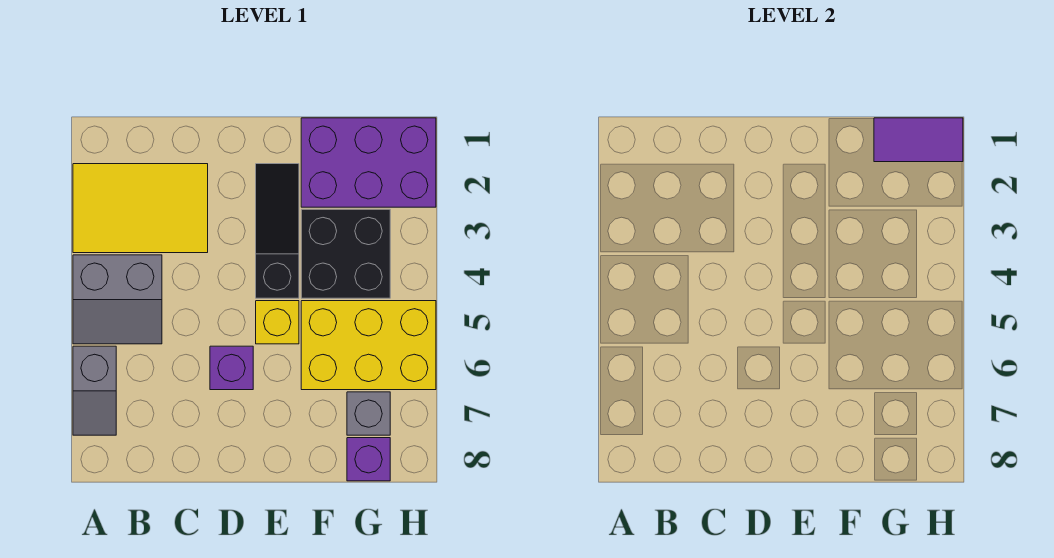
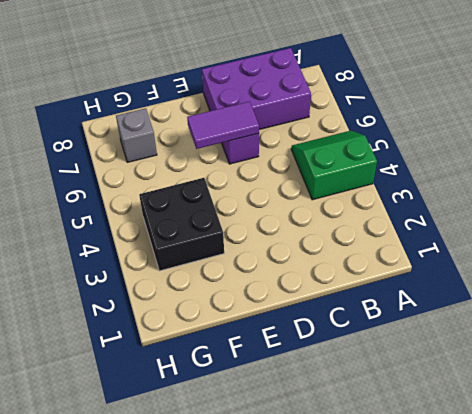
green 2x2 slope [291,131,377,200] -> grey 2x2 slope [73,255,162,344]
purple 2x3 brick [202,48,311,130] -> purple 2x3 brick moved to [301,118,436,207]
purple 1x2 tile [187,102,259,149] -> purple 1x2 tile moved to [874,118,963,162]
none -> yellow 2x3 tile [73,164,208,253]
none -> grey 1x2 slope [73,346,116,435]
none -> black 1x3 slope [256,164,299,298]

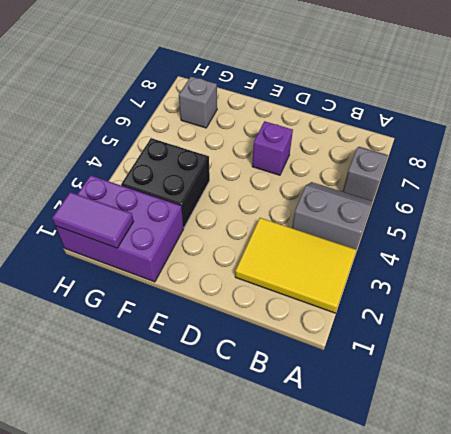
none -> black 1x3 slope [256,164,299,298]
none -> yellow 1x1 brick [256,301,299,344]
none -> yellow 2x3 brick [301,301,436,390]

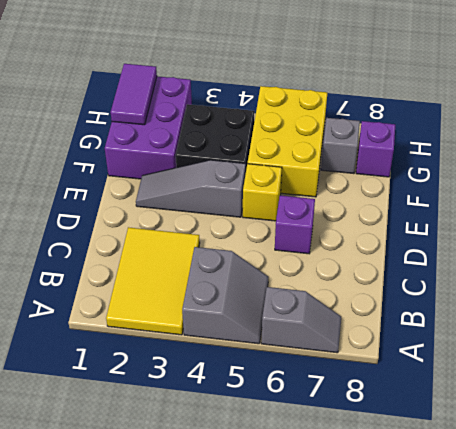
grey 1x3 slope [136,160,246,217] -> black 1x3 slope [256,164,299,298]

